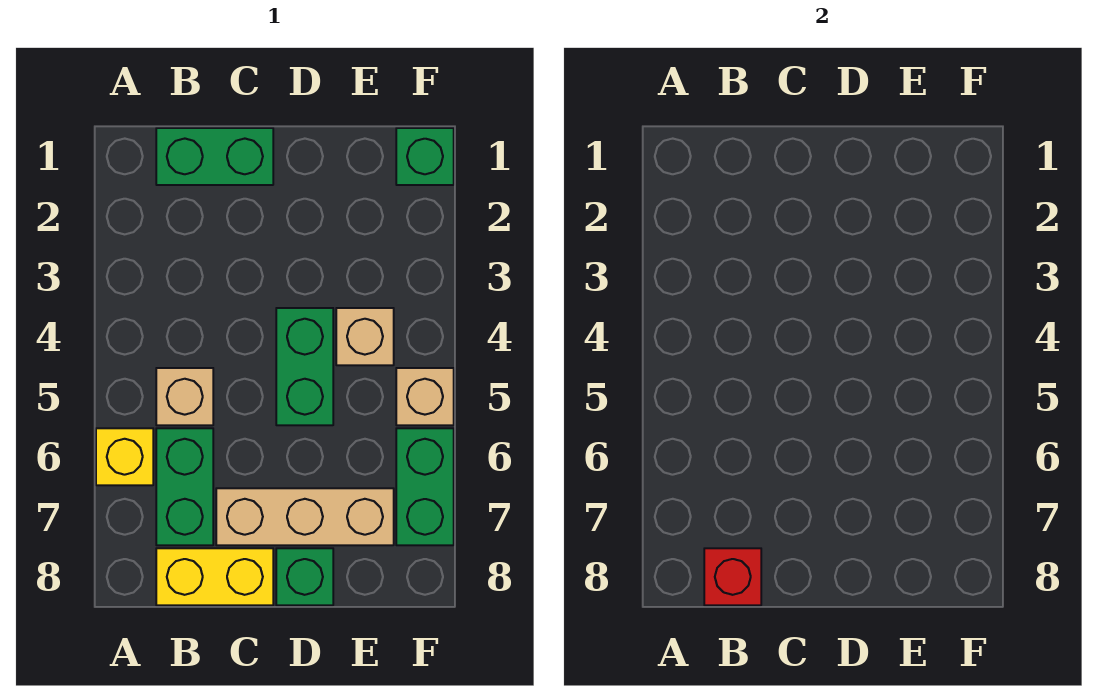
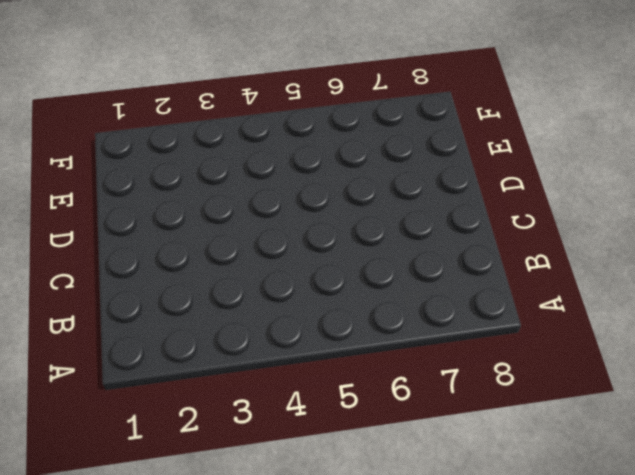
none -> yellow 1x1 brick [96,428,153,485]
none -> green 1x2 brick [156,128,273,185]
none -> tan 1x1 brick [156,368,213,425]

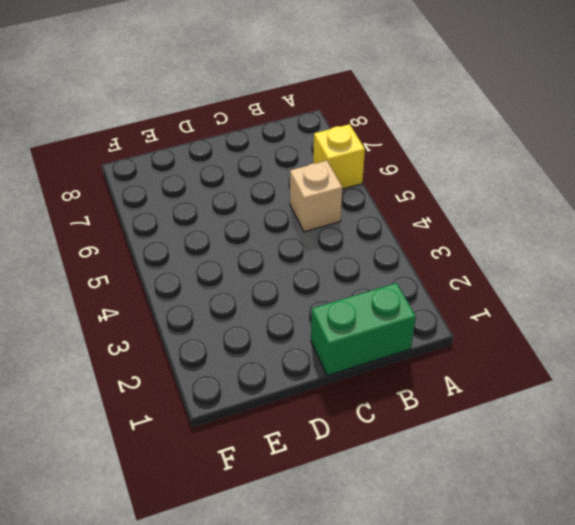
none -> green 1x2 brick [156,428,213,545]
none -> yellow 1x2 brick [156,548,273,605]
none -> tan 1x3 brick [216,488,394,545]

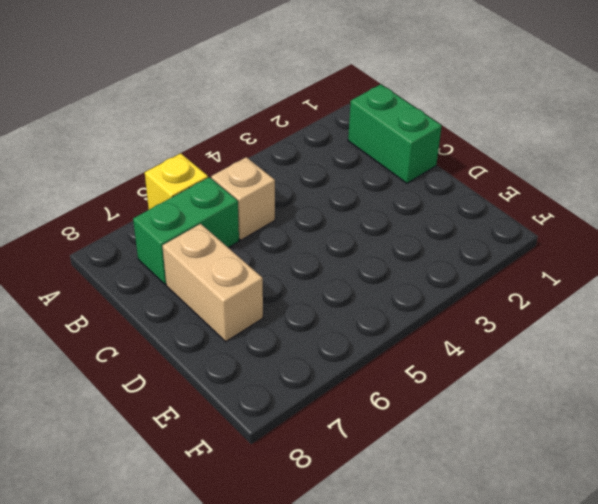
tan 1x2 brick [162,224,263,342] -> tan 1x3 brick [216,488,394,545]
none -> yellow 1x2 brick [156,548,273,605]
none -> green 1x2 brick [276,308,333,425]
none -> green 1x1 brick [276,548,333,605]

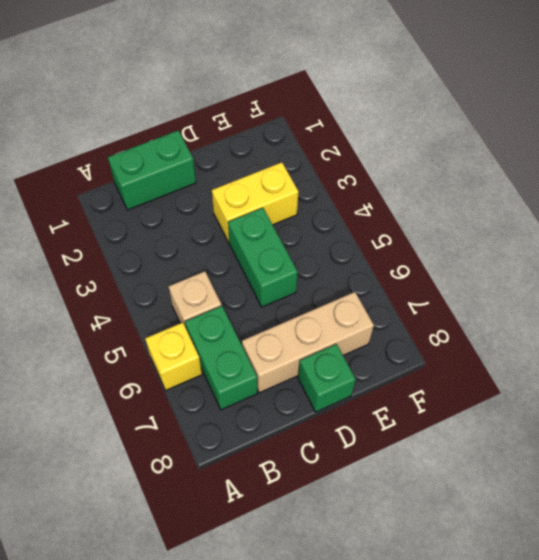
yellow 1x2 brick [212,162,299,242] -> yellow 1x2 brick moved to [156,548,273,605]
none -> tan 1x1 brick [336,308,394,365]
none -> green 1x1 brick [396,128,454,185]
none -> tan 1x1 brick [396,368,454,425]

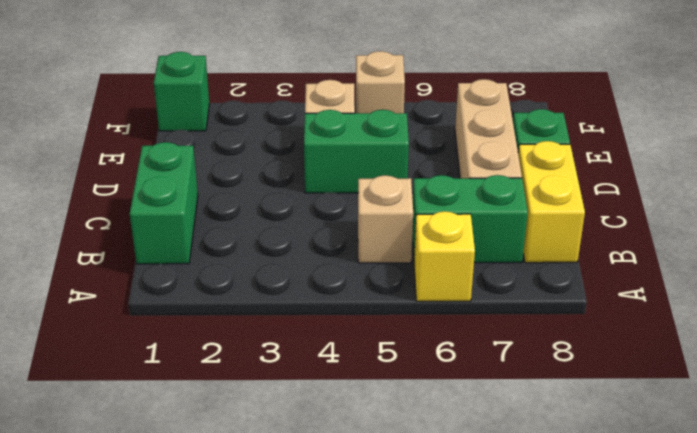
none -> green 1x2 brick [396,428,454,545]
none -> red 1x1 brick [704,548,761,605]

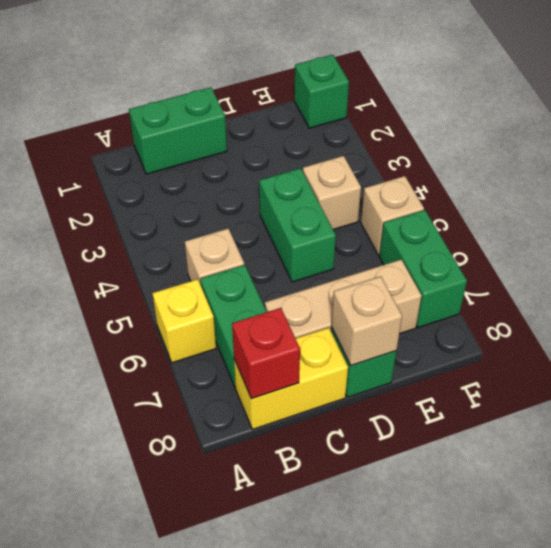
tan 1x1 brick [331,276,402,366] -> none

